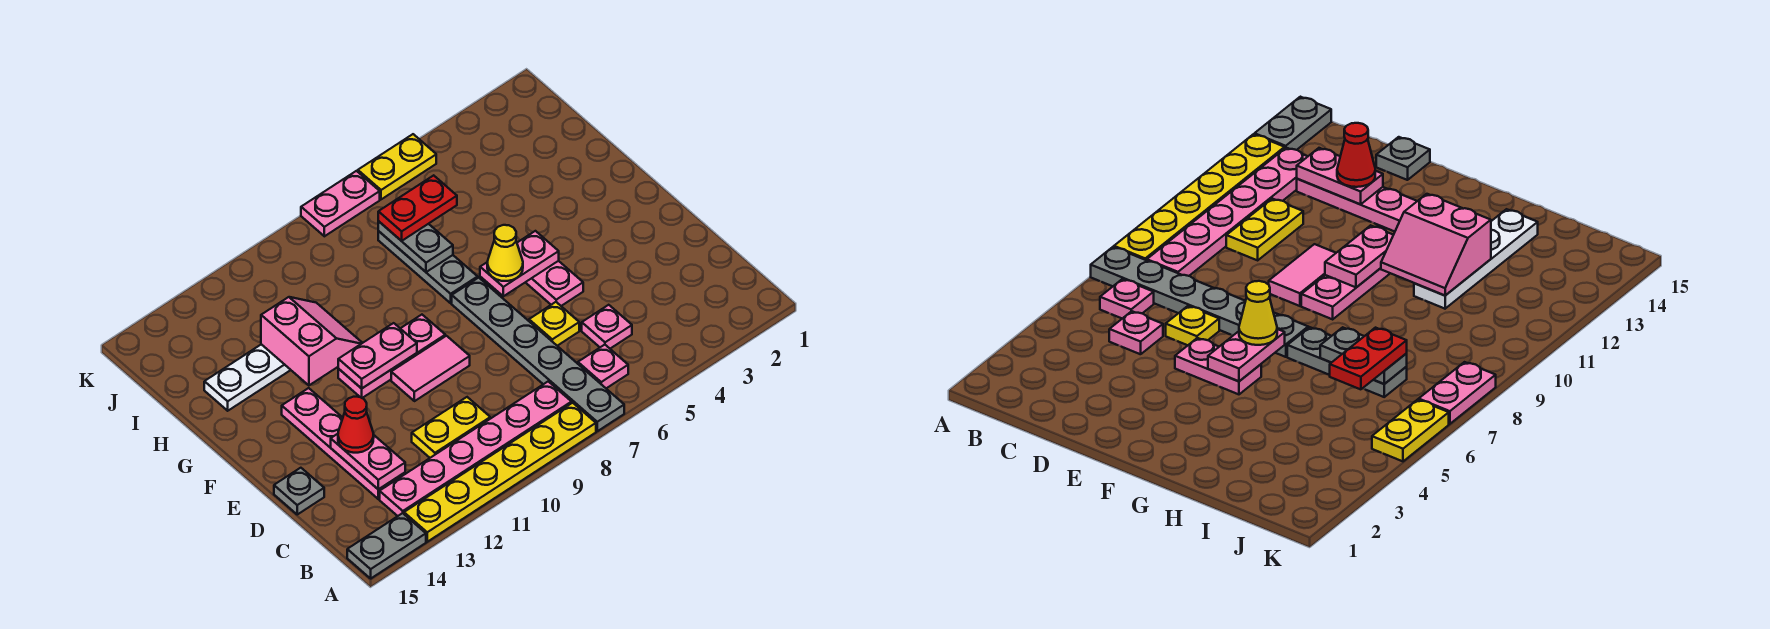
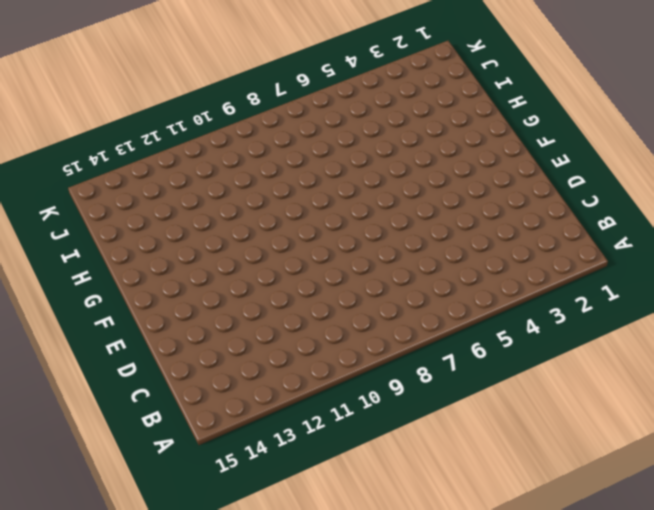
none -> grey 1x6 plate [452,278,624,431]
none -> yellow 1x6 plate [404,403,596,542]
none -> grey 1x2 plate [347,513,426,578]

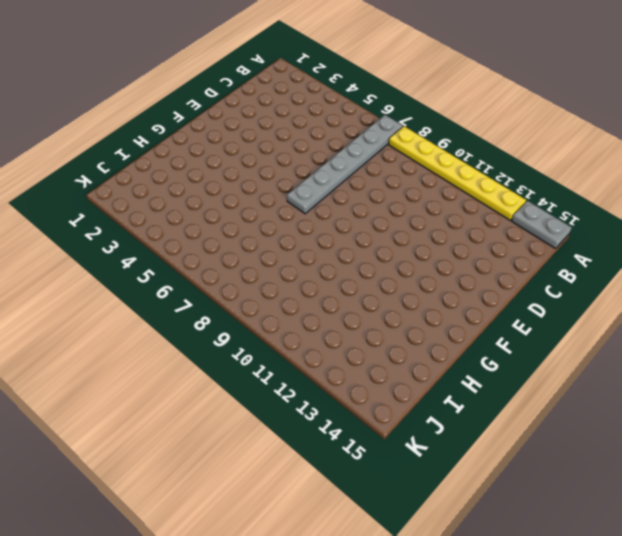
none -> pink 1x1 plate [578,345,628,388]
none -> pink 1x6 plate [380,381,572,516]
none -> pink 1x1 plate [582,305,632,349]

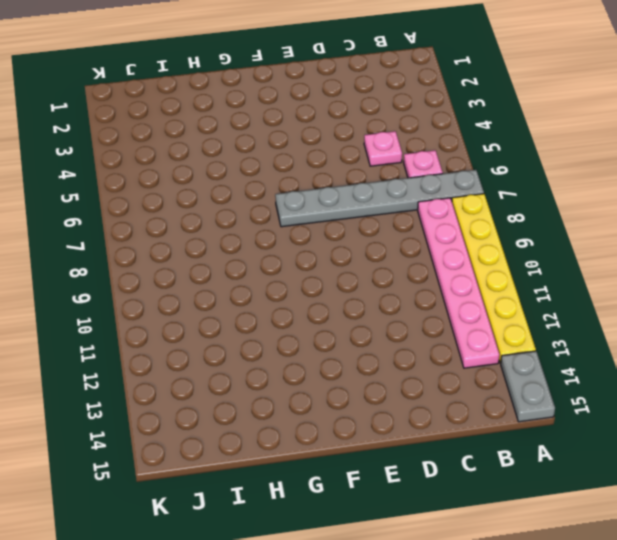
none -> yellow 1x2 plate [412,397,490,458]
none -> pink 1x4 plate [282,388,405,499]
none -> yellow 1x1 plate [529,302,579,346]

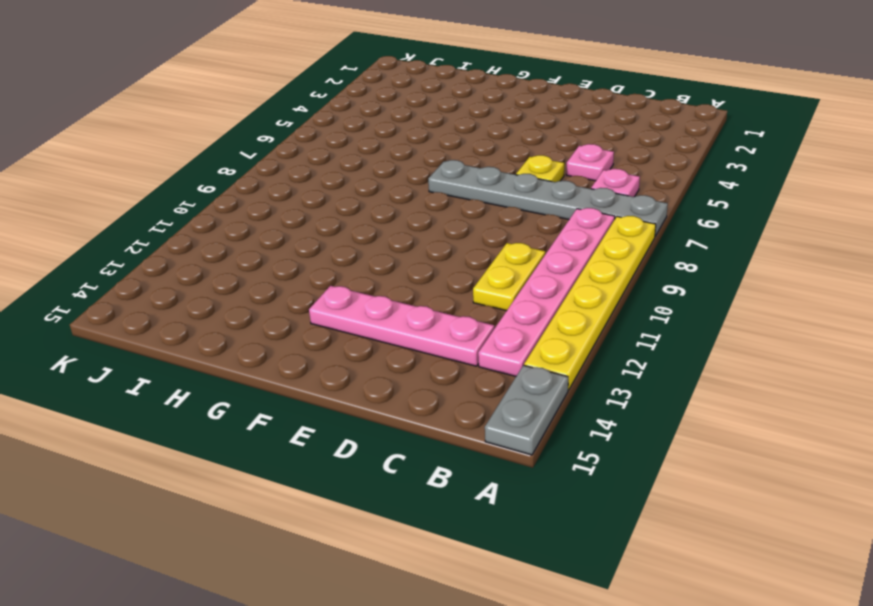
none -> grey 1x1 plate [274,468,324,514]
none -> pink 1x2 plate [525,261,583,306]
none -> pink 1x2 tile [391,336,470,401]

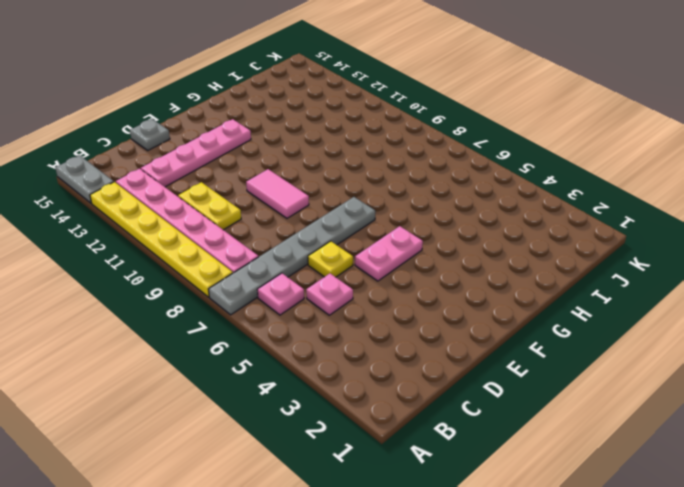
none -> pink 1x3 plate [338,315,445,398]
none -> grey 1x3 plate [378,231,478,303]
none -> white 1x4 plate [204,344,290,411]

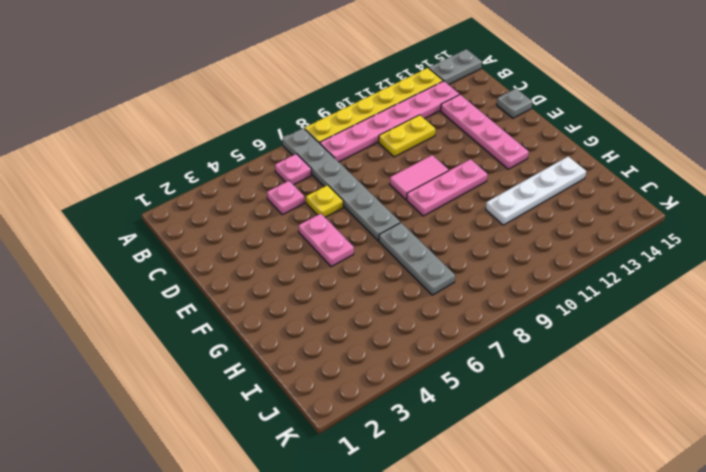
none -> yellow 1x2 plate [358,134,436,199]
none -> pink 1x2 plate [301,171,380,236]
none -> pink 1x2 plate [331,434,405,489]

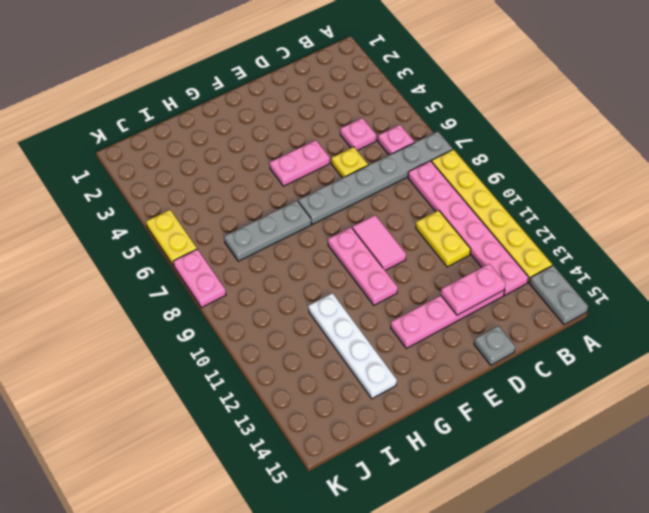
none -> pink 1x2 plate [480,231,559,296]
none -> pink 1x2 plate [338,323,417,388]
none -> pink 2x2 slope [261,297,362,385]

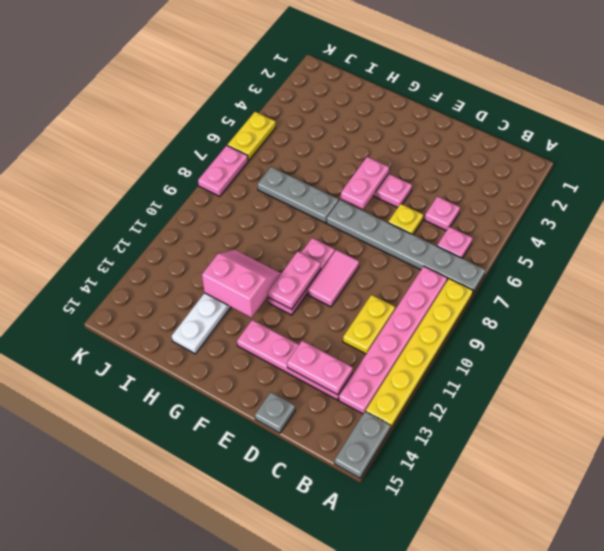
none -> grey 1x2 plate [378,221,453,272]
none -> red 1x1 cone [338,397,374,453]
none -> yellow 1x1 cone [487,225,523,281]

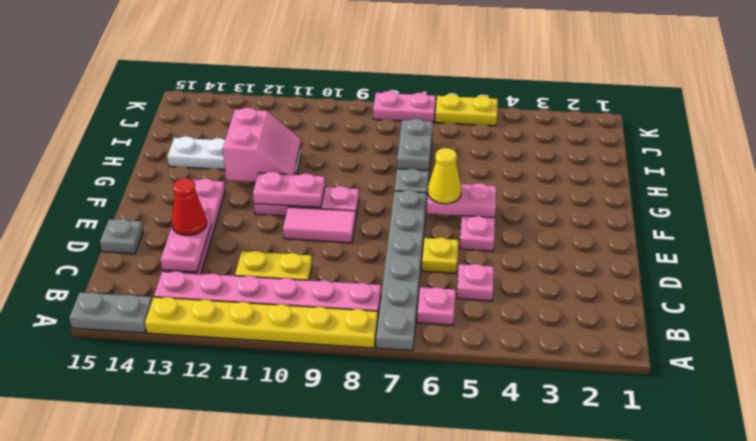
none -> red 1x2 plate [378,175,457,241]

